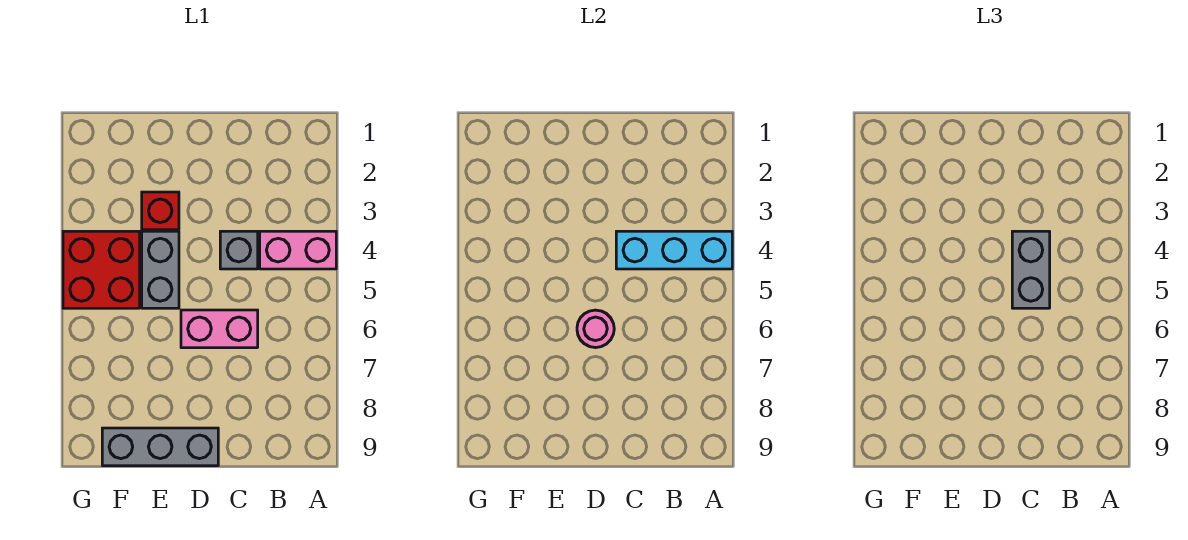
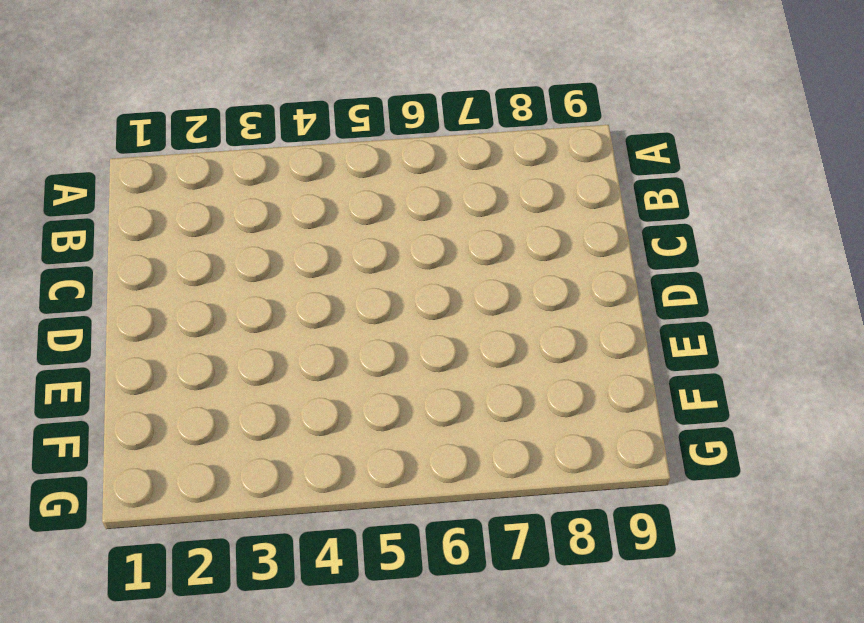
none -> pink 1x2 brick [260,231,336,269]
none -> grey 1x1 brick [220,231,258,269]

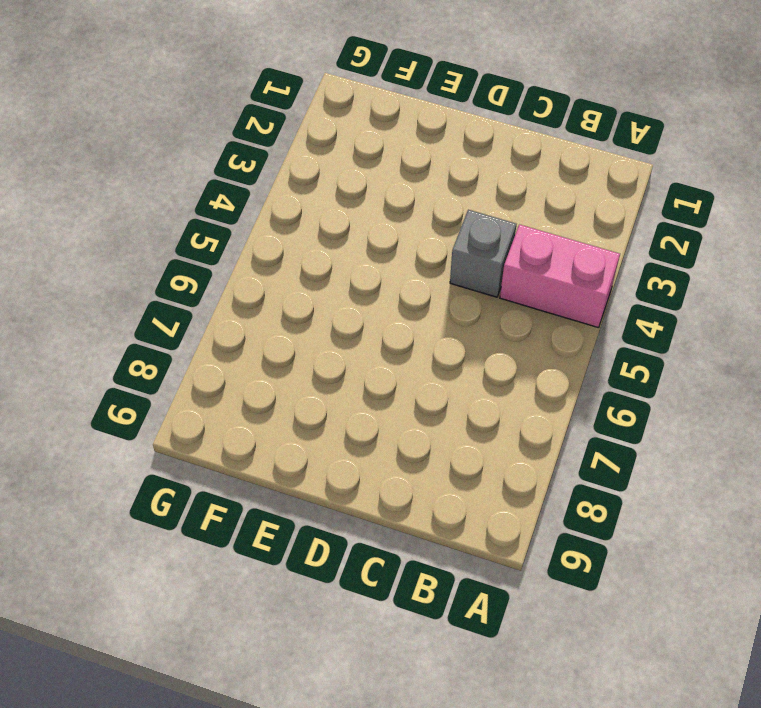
none -> pink 1x2 brick [181,310,258,348]
none -> grey 1x3 brick [102,428,218,466]

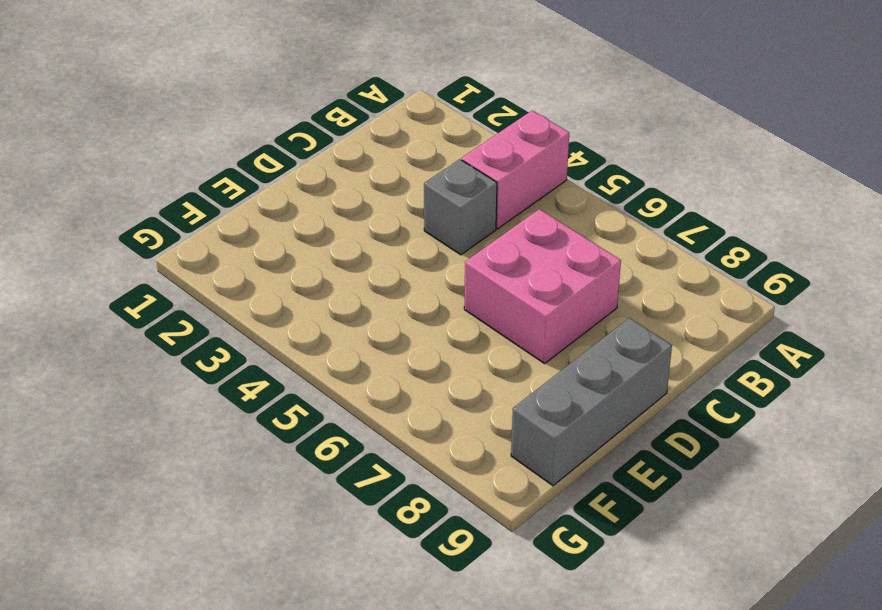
pink 2x2 brick [464,209,621,364] -> pink 1x2 brick [181,310,258,348]
none -> red 1x1 brick [142,192,179,230]
none -> grey 1x2 brick [142,231,179,308]

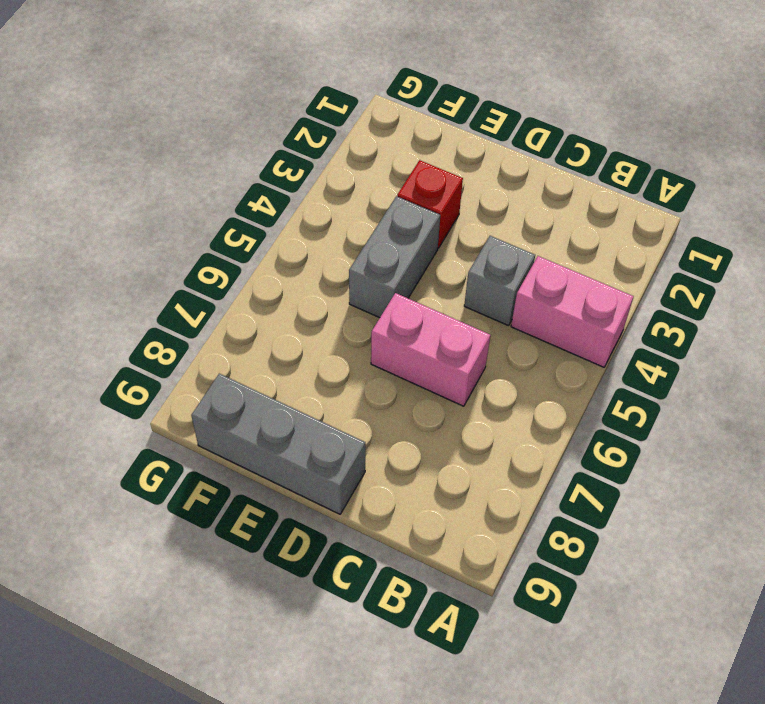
none -> red 2x2 brick [63,231,140,308]
none -> cyan 1x3 brick [616,231,732,269]

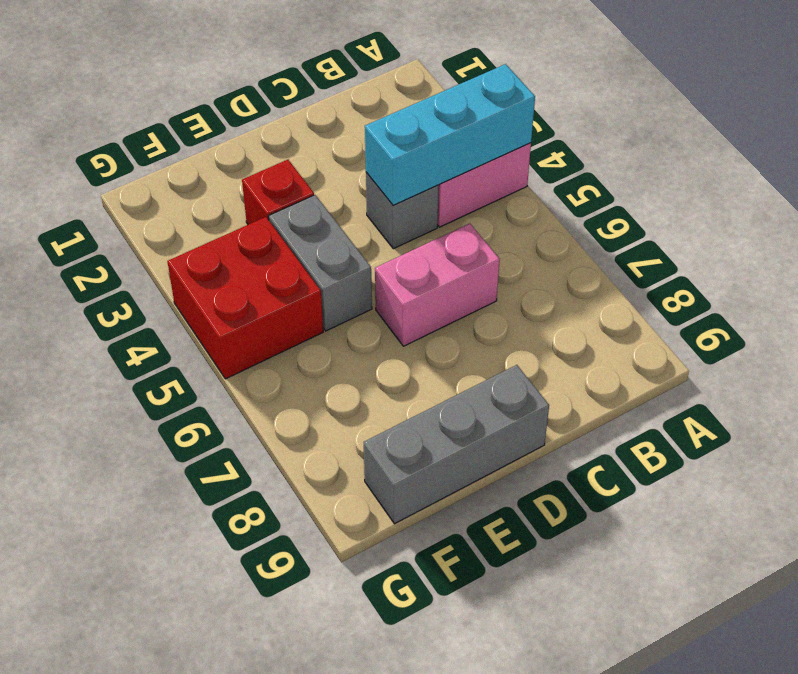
none -> pink 1x1 round brick [577,310,614,348]
none -> grey 1x2 brick [1012,231,1050,308]

